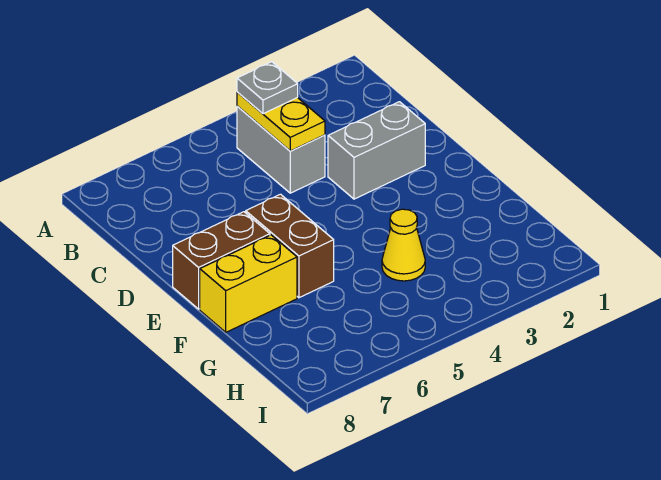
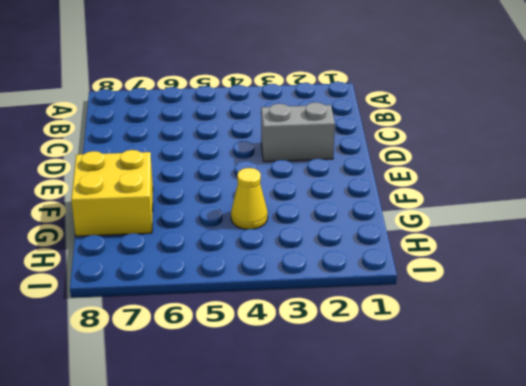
yellow 2x2 brick [71,150,153,236] -> yellow 1x2 brick [200,235,297,332]
none -> grey 1x2 brick [237,106,325,193]
none -> brown 1x2 brick [246,194,334,298]

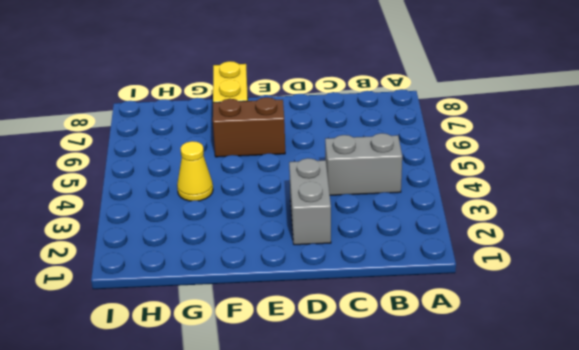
none -> brown 1x2 brick [173,212,270,309]
none -> yellow 1x2 plate [237,92,325,151]

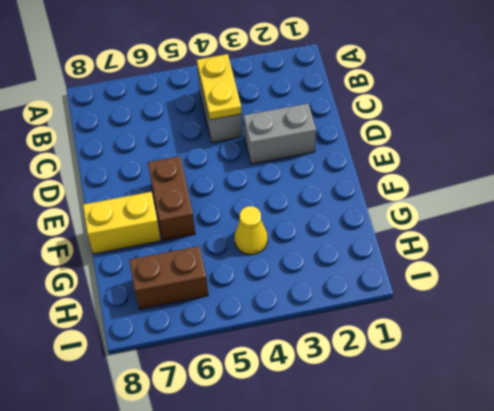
brown 1x2 brick [129,246,208,309] -> brown 1x2 brick moved to [173,212,270,309]
none -> grey 1x1 plate [237,62,298,114]

